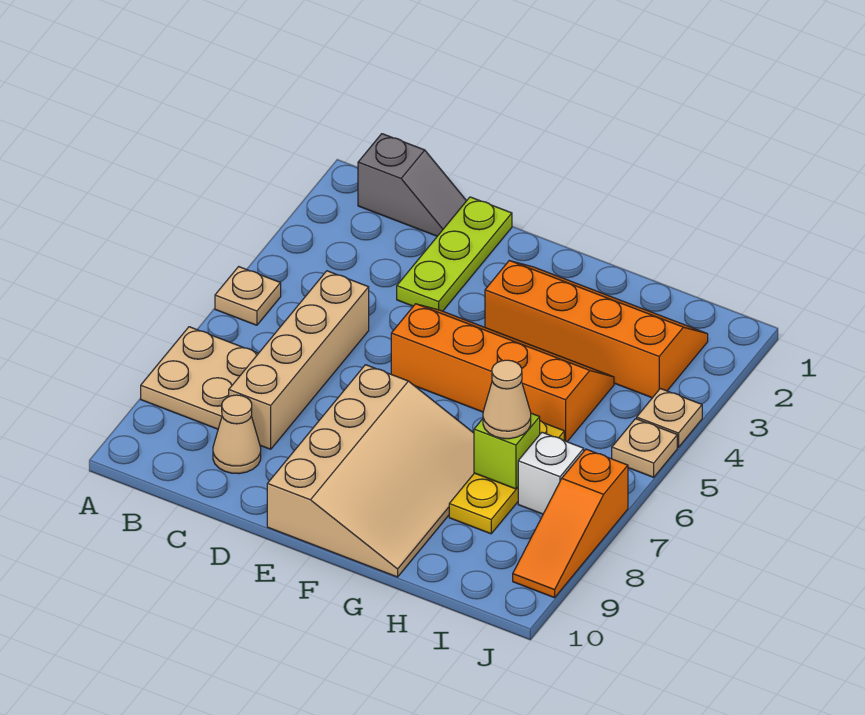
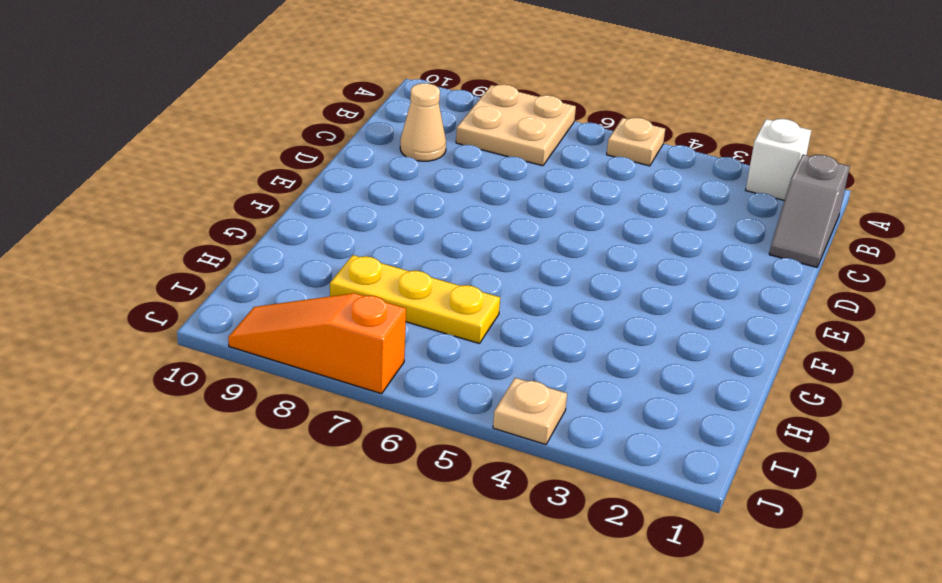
white 1x1 brick [746,119,811,200] -> white 1x1 brick moved to [518,432,584,514]
none -> tan 1x4 brick [229,271,369,449]
none -> lime 1x3 plate [397,197,512,311]
none -> orange 2x4 slope [391,304,614,442]

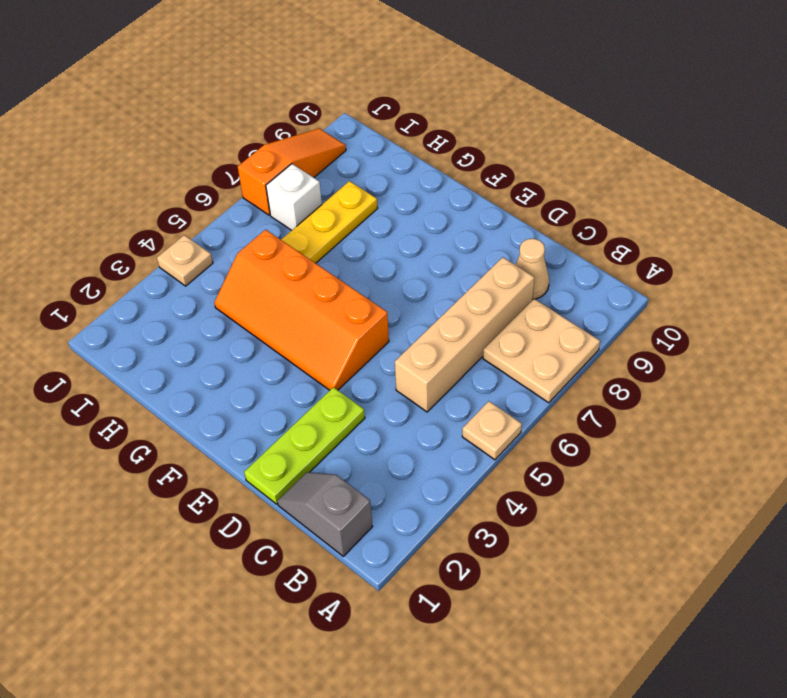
none -> tan 3x4 slope [267,365,474,577]
none -> orange 2x4 slope [485,261,708,398]
none -> tan 1x1 plate [612,419,677,477]

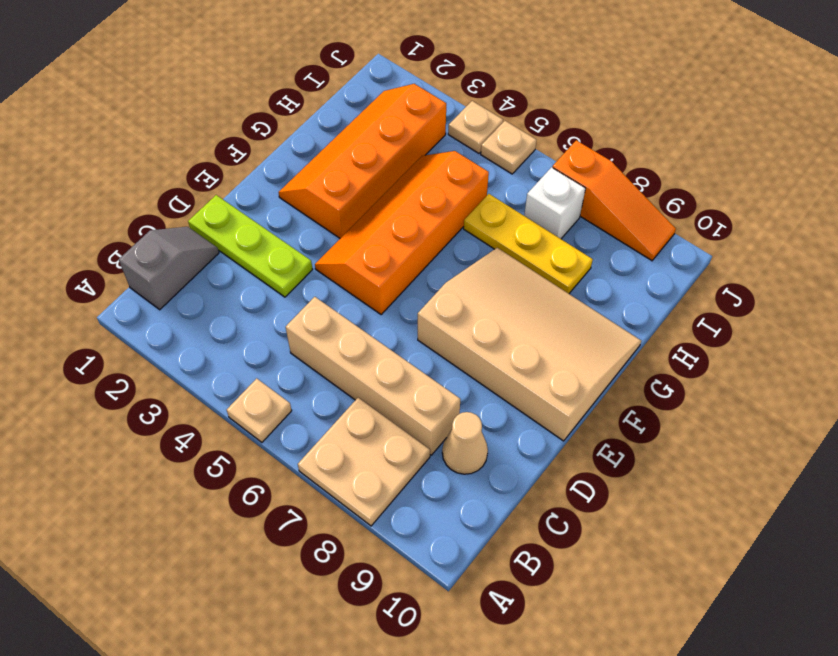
none -> lime 1x1 brick [474,413,540,489]
none -> tan 1x1 cone [483,360,531,439]

